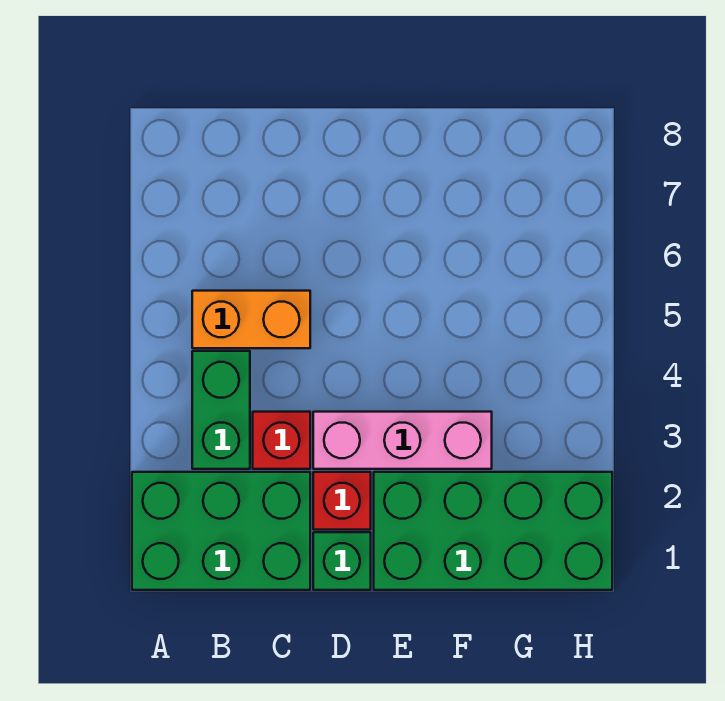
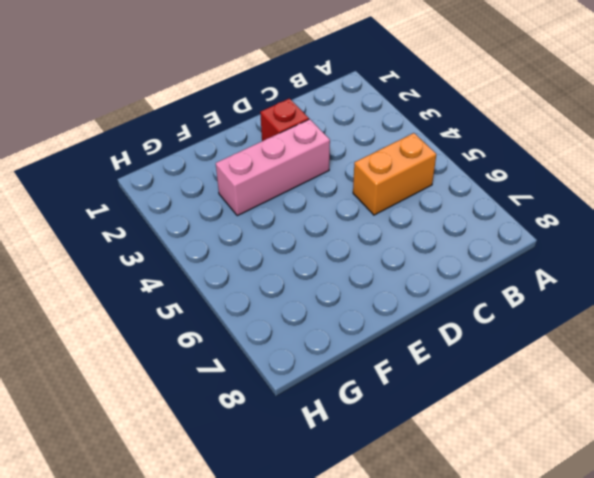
none -> green 2x3 brick [132,472,310,590]
none -> green 1x2 brick [192,351,250,469]

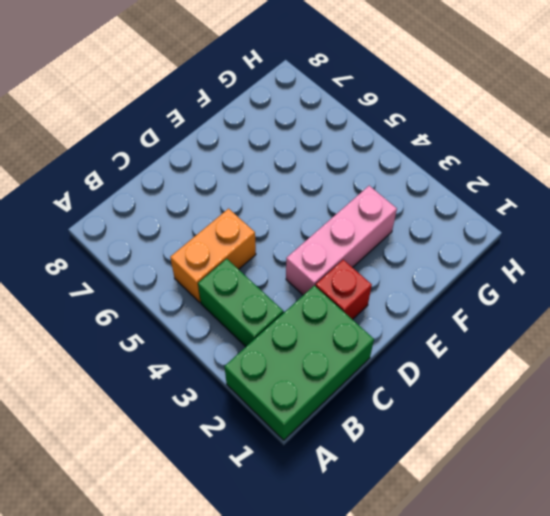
none -> red 1x1 brick [253,412,310,469]
none -> green 1x1 brick [313,532,371,590]

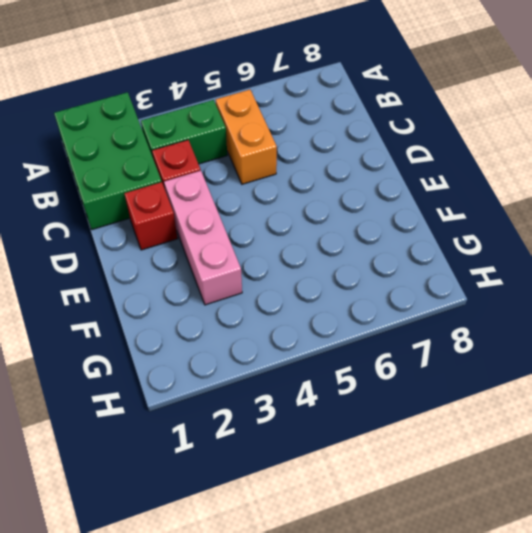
none -> green 1x1 brick [313,532,371,590]
none -> green 2x4 brick [374,472,612,590]

